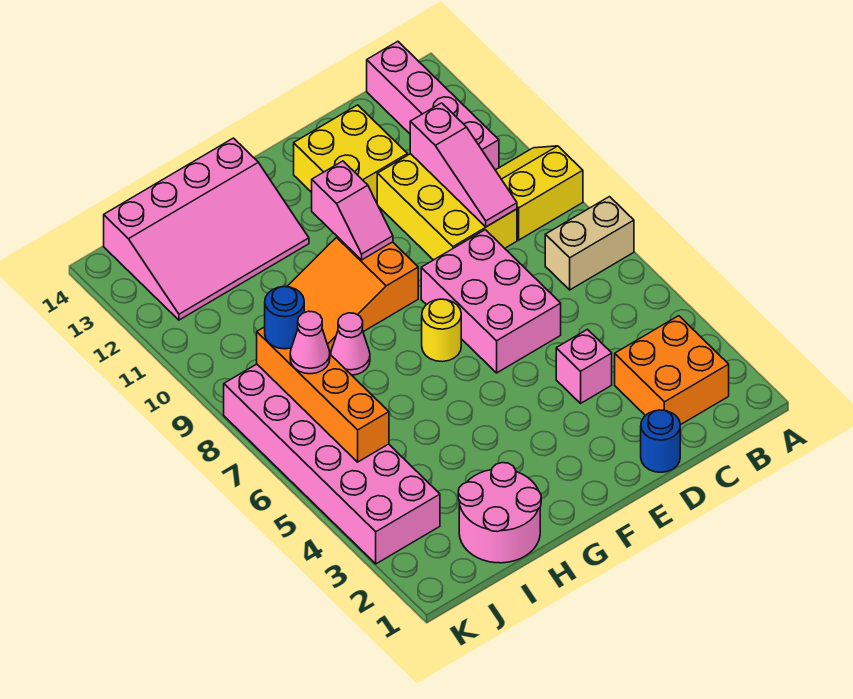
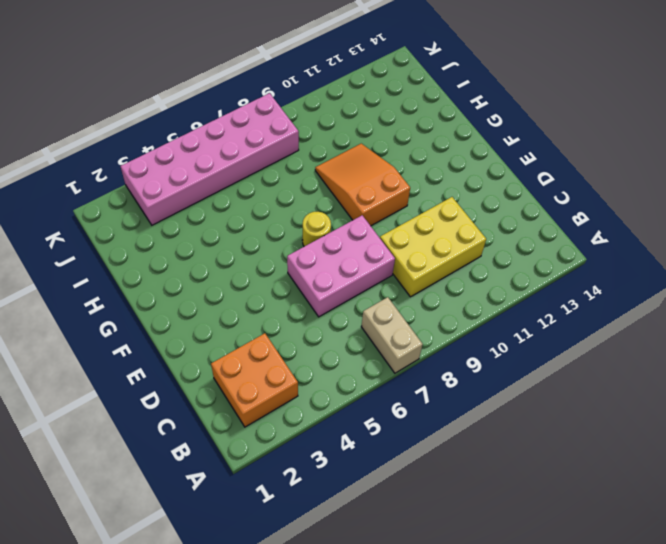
none -> yellow 2x2 slope [496,146,583,240]
none -> pink 1x4 brick [367,41,499,170]
none -> blue 1x1 round brick [641,410,680,472]

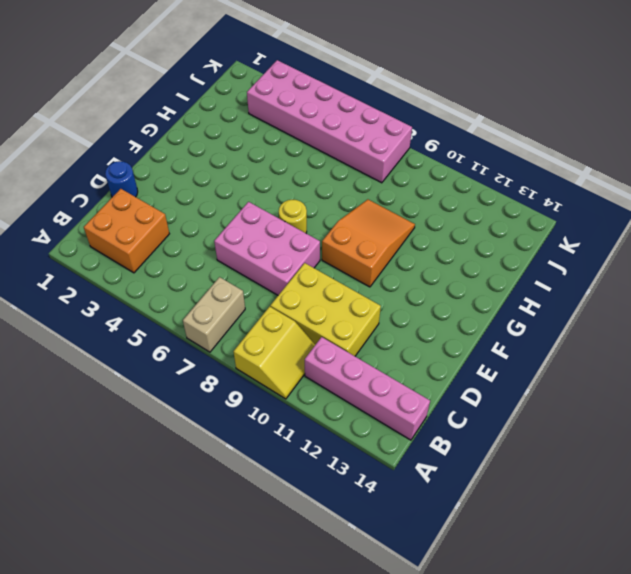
none -> pink 1x1 brick [556,329,612,403]
none -> yellow 2x2 brick [294,105,408,203]
none -> pink 3x4 slope [104,138,309,320]

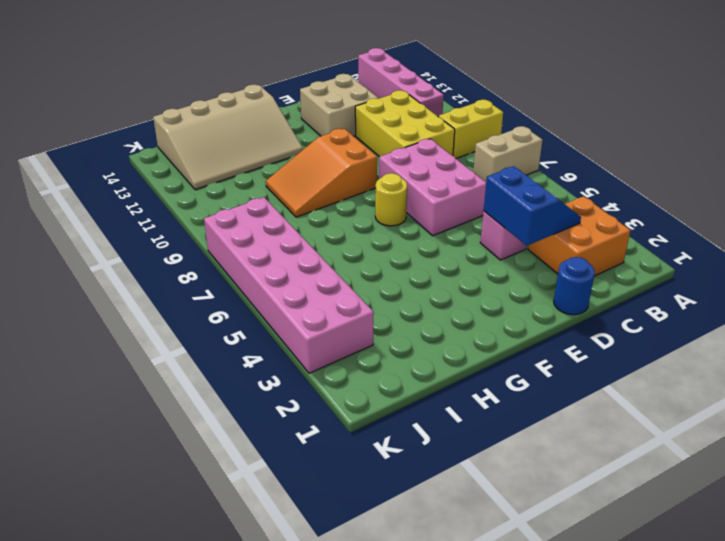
blue 2x2 slope [484,166,581,246] -> none
tan 2x2 brick [300,74,378,136] -> yellow 2x2 brick [294,105,408,203]
tan 3x4 slope [153,85,303,190] -> pink 3x4 slope [104,138,309,320]
none -> pink 2x2 round brick [458,463,541,563]
none -> pink 1x1 cone [331,313,370,375]
none -> pink 1x3 slope [410,103,517,227]

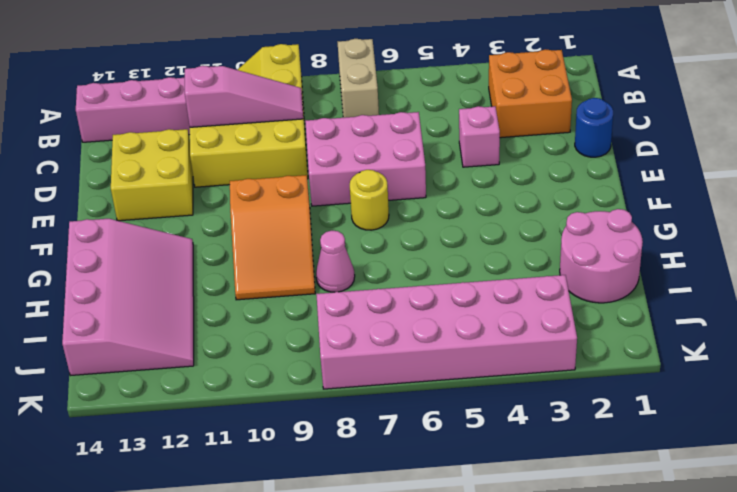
none -> pink 1x2 slope [312,161,393,260]
none -> orange 1x4 brick [257,327,389,462]
none -> pink 1x1 cone [290,311,330,374]

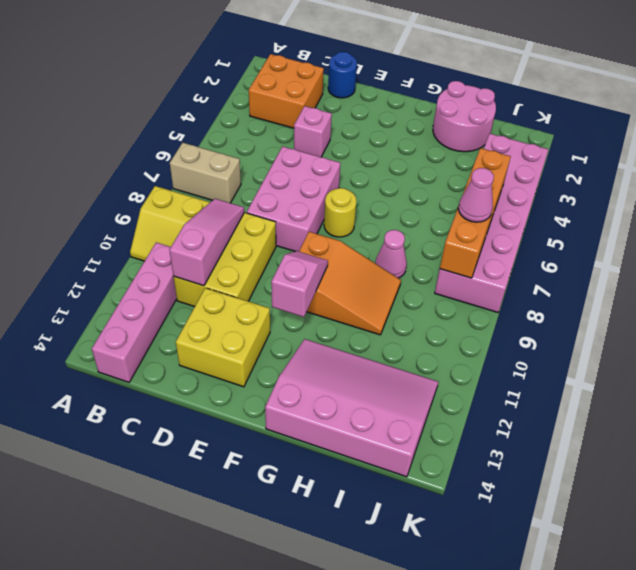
none -> blue 1x1 round brick [265,286,304,349]

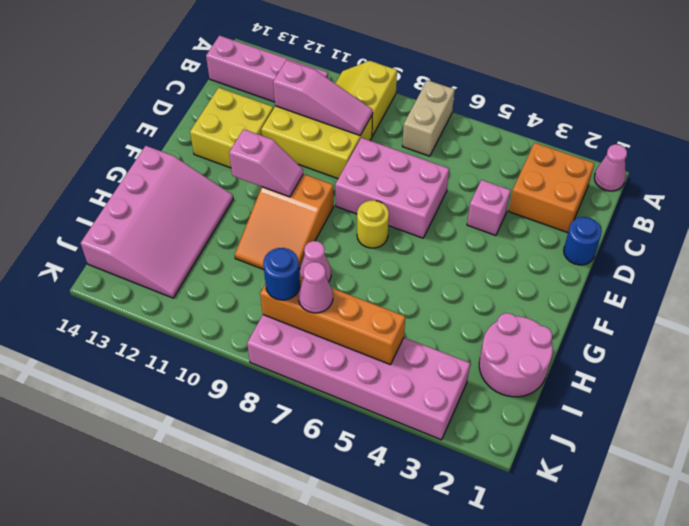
pink 1x1 cone [594,144,627,191] -> none

